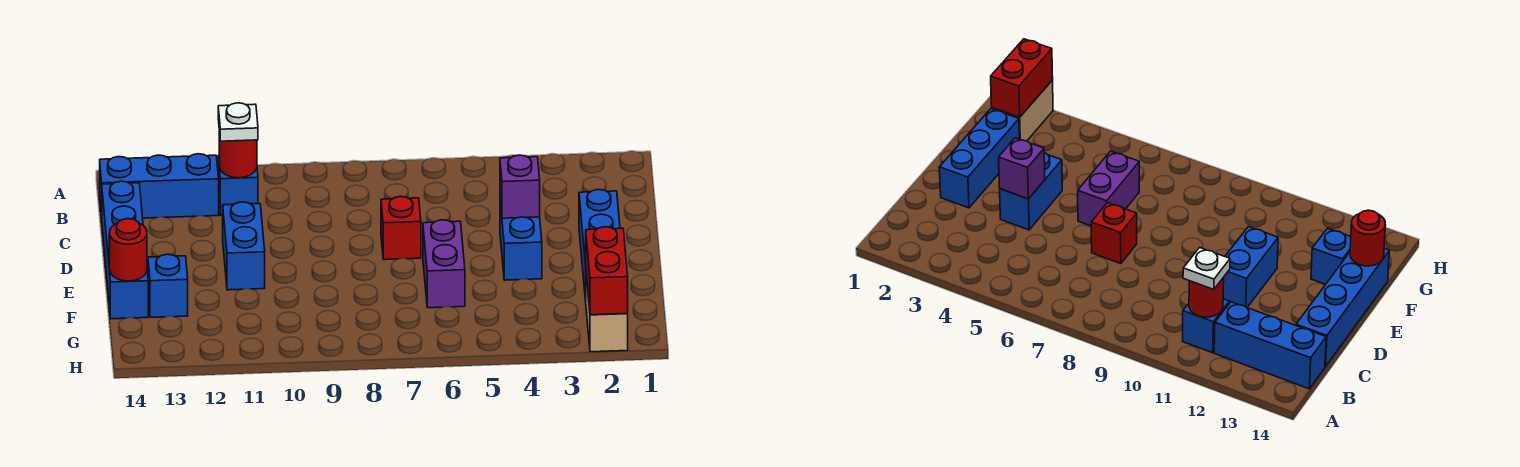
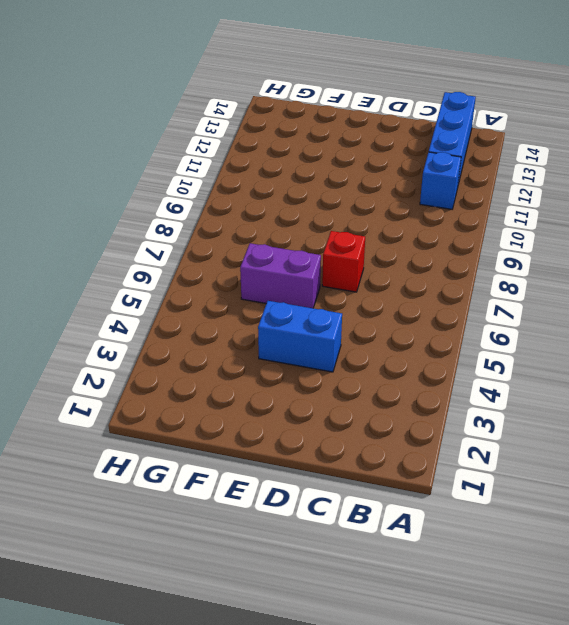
none -> blue 1x4 brick [102,181,148,319]
none -> blue 1x3 brick [579,189,620,301]
none -> blue 1x2 brick [223,202,265,290]

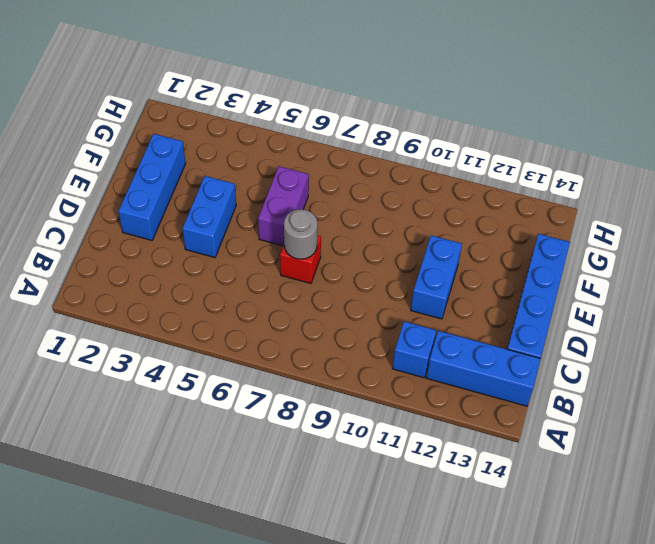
grey 1x1 round brick [284,209,318,259] -> none
none -> blue 1x1 brick [148,254,188,317]
none -> tan 1x2 brick [586,276,628,352]
none -> red 1x1 round brick [219,131,257,178]

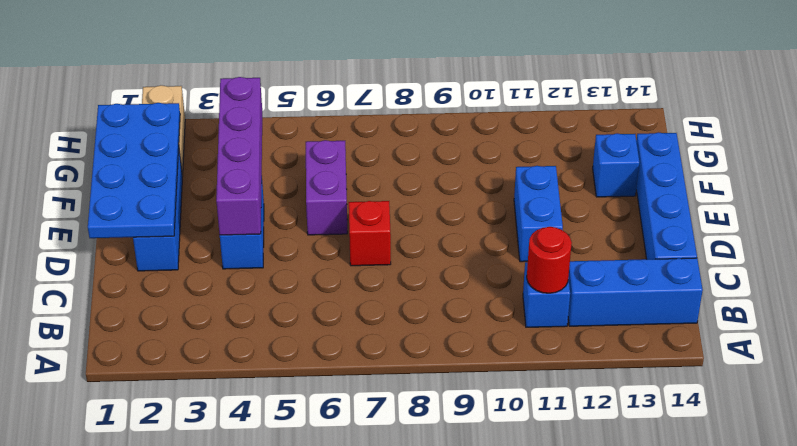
blue 2x4 plate [88,103,180,238] -> red 1x2 brick [586,227,628,315]
purple 1x4 brick [216,77,262,235] -> purple 1x1 brick [500,155,540,218]
none -> red 1x1 round brick [109,219,147,281]
none -> white 1x1 plate [218,103,258,141]

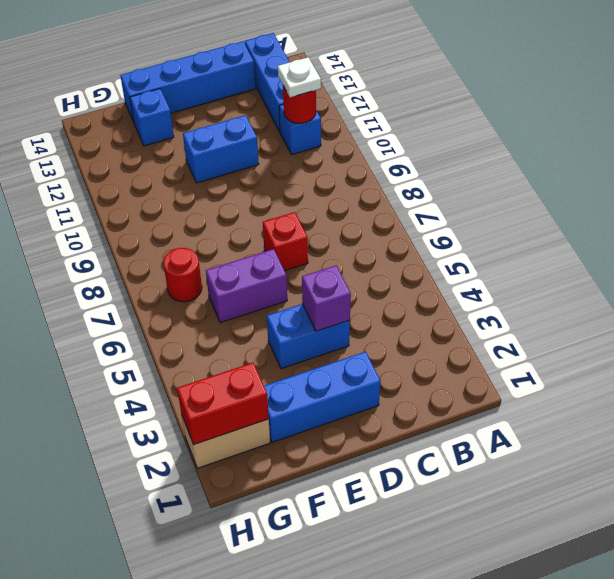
red 1x1 round brick [163,248,202,302] -> red 1x1 round brick moved to [109,219,147,281]

